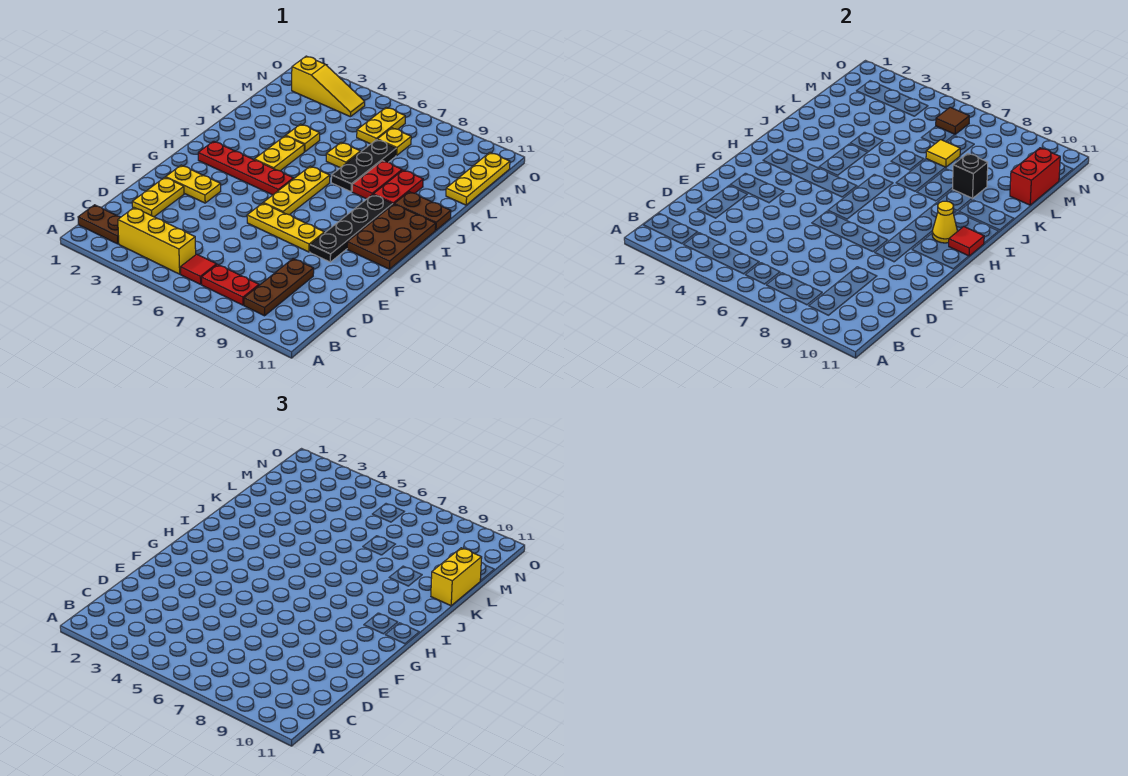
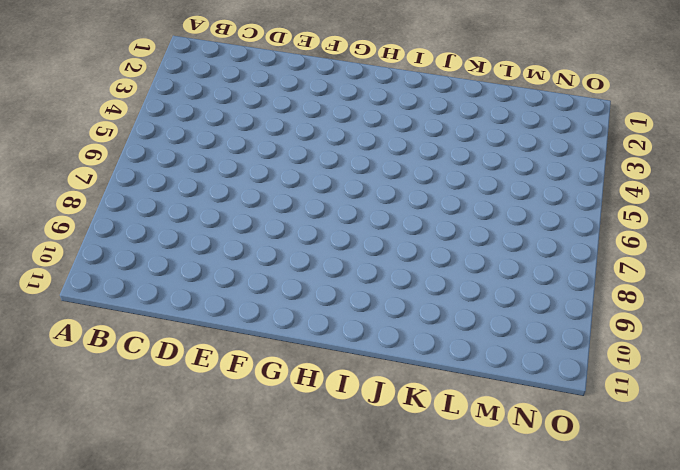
none -> brown 1x2 plate [78,205,121,244]
none -> yellow 1x3 brick [118,208,196,274]
none -> red 1x1 tile [180,254,217,284]
none -> red 1x2 plate [201,264,259,305]

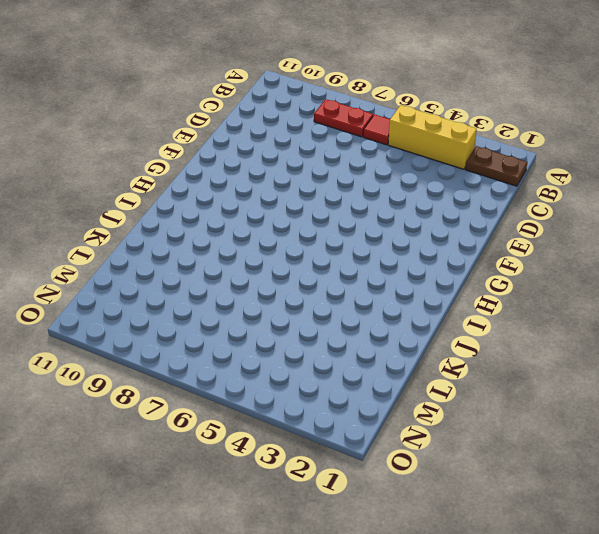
none -> brown 1x3 plate [244,258,314,316]
none -> yellow 1x2 plate [132,177,184,217]
none -> yellow 1x2 plate [166,165,221,203]
none -> yellow 1x3 plate [247,203,324,252]

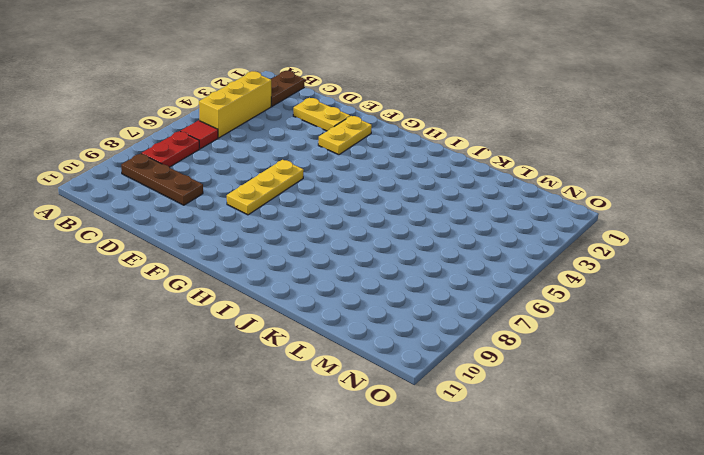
none -> black 1x4 plate [310,195,393,262]
none -> yellow 1x3 plate [264,166,330,215]
none -> brown 2x3 plate [347,204,436,269]
none -> red 1x4 plate [198,141,293,195]

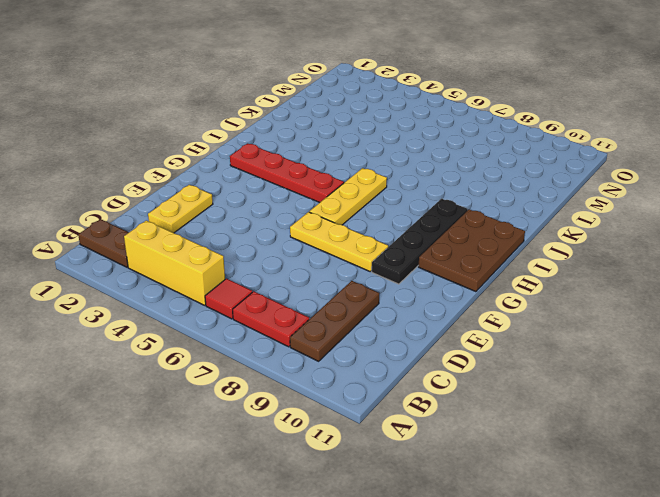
none -> yellow 1x2 plate [166,165,221,203]
none -> yellow 1x2 plate [254,136,304,171]
none -> black 1x3 plate [331,140,396,192]
none -> red 1x2 plate [352,161,402,199]

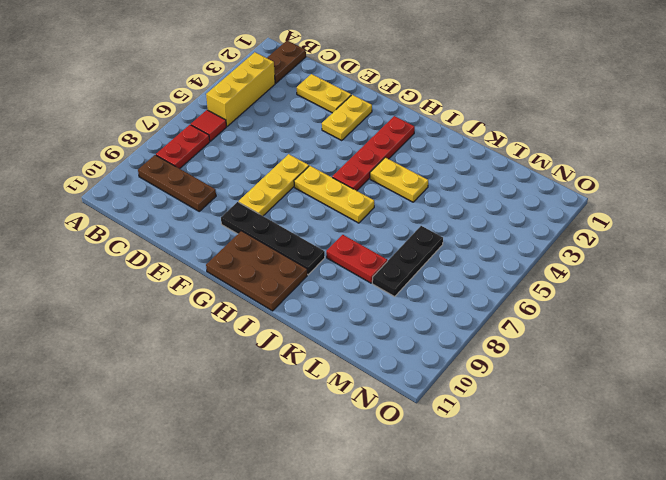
black 1x3 plate [372,226,443,297] -> black 1x3 plate turned to [331,140,396,192]
none -> red 1x2 plate [373,170,423,204]
none -> brown 1x2 plate [395,192,451,230]
none -> yellow 1x1 plate [286,124,320,152]
none -> yellow 1x1 plate [326,142,361,168]

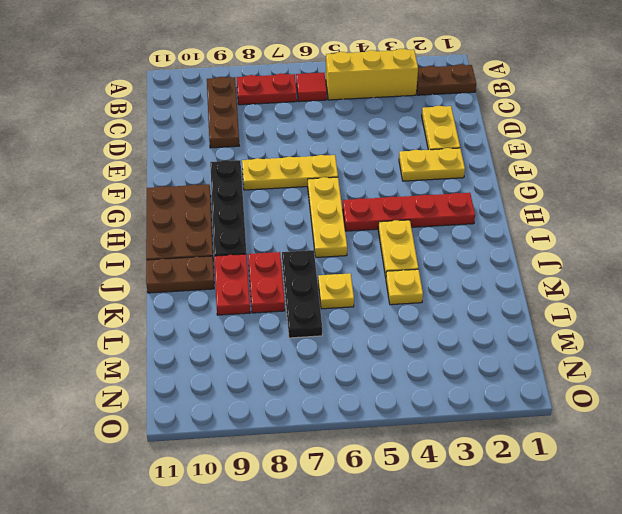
none -> yellow 1x3 plate [446,153,510,205]
none -> yellow 1x2 plate [357,107,405,144]
none -> yellow 1x1 plate [377,128,411,155]
none -> yellow 1x3 slope [292,56,365,117]

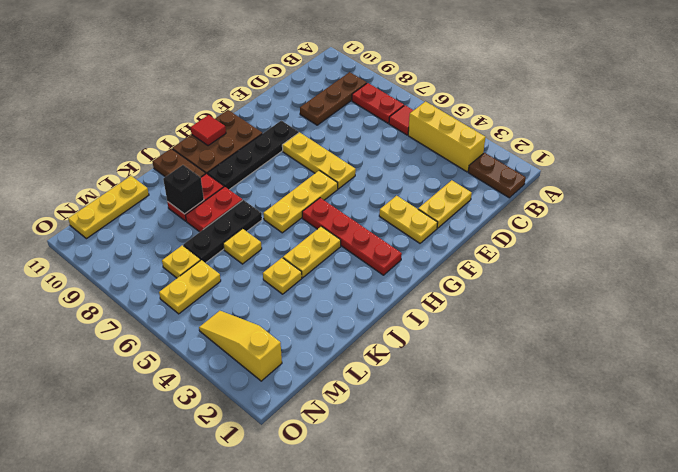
none -> yellow 1x1 cone [932,201,957,243]
none -> yellow 1x1 tile [926,140,960,167]
none -> red 1x2 brick [1010,148,1060,205]
none -> brown 1x1 tile [936,107,969,134]

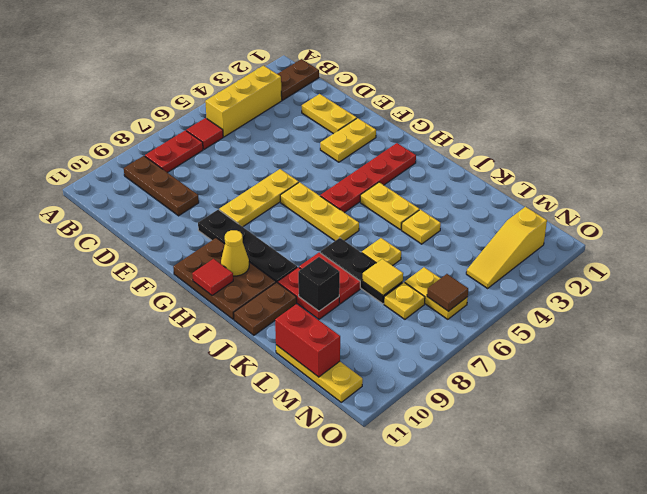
none -> yellow 1x2 brick [431,548,482,606]

